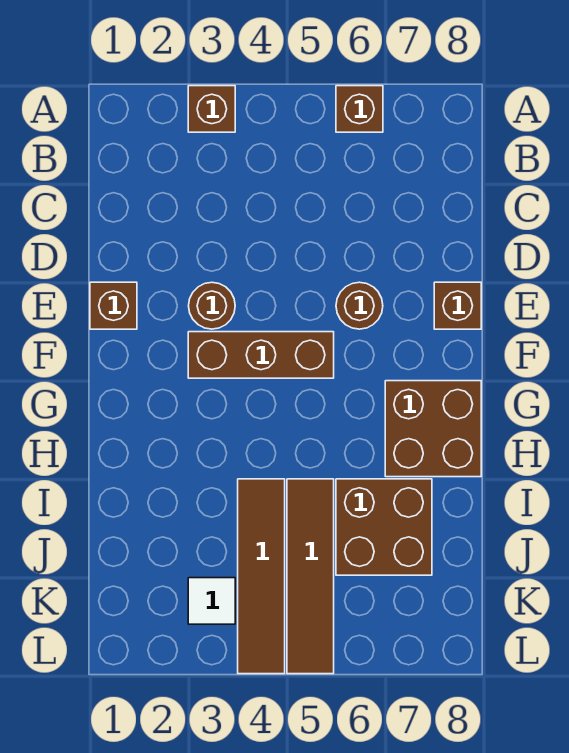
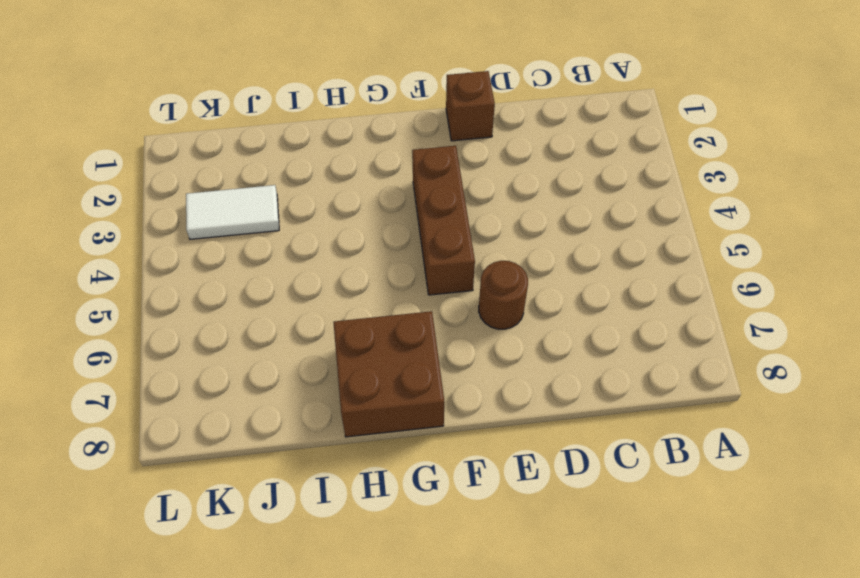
white 1x2 tile [186,185,279,239] -> white 1x1 tile [188,578,235,624]
none -> brown 1x1 brick [188,86,235,132]
none -> brown 1x1 brick [336,86,383,132]
none -> brown 1x1 round brick [189,282,235,329]

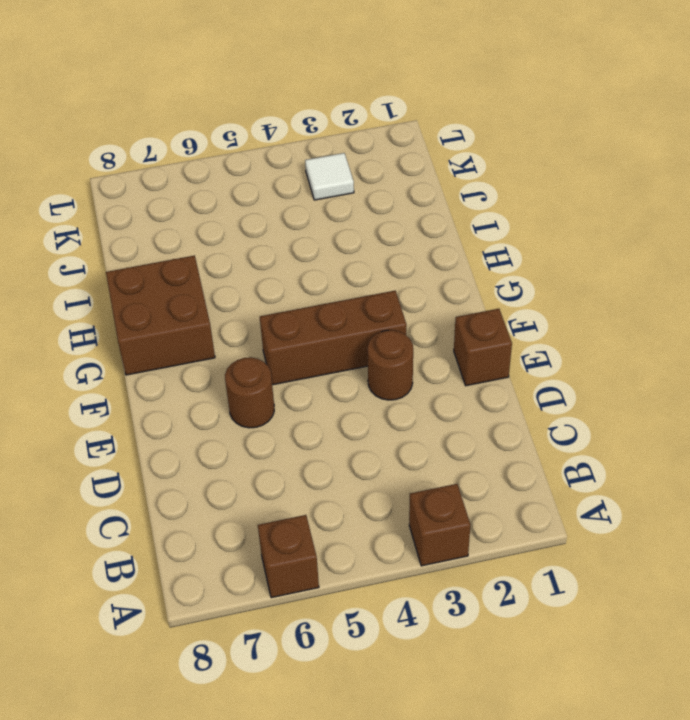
none -> brown 1x1 brick [434,282,481,329]
none -> brown 1x4 tile [238,479,285,674]
none -> brown 1x4 tile [287,479,334,674]

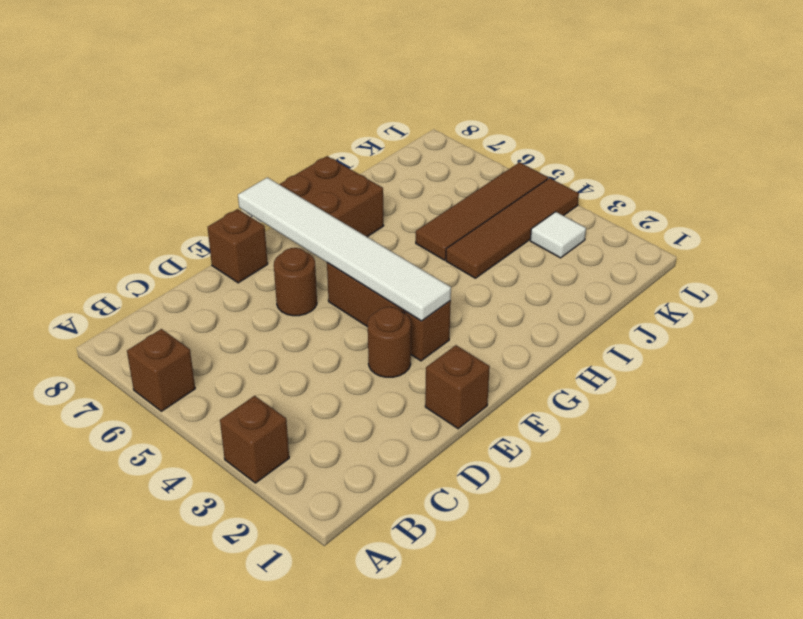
white 1x6 tile [238,177,451,321] -> none
none -> brown 2x2 brick [336,479,432,575]

